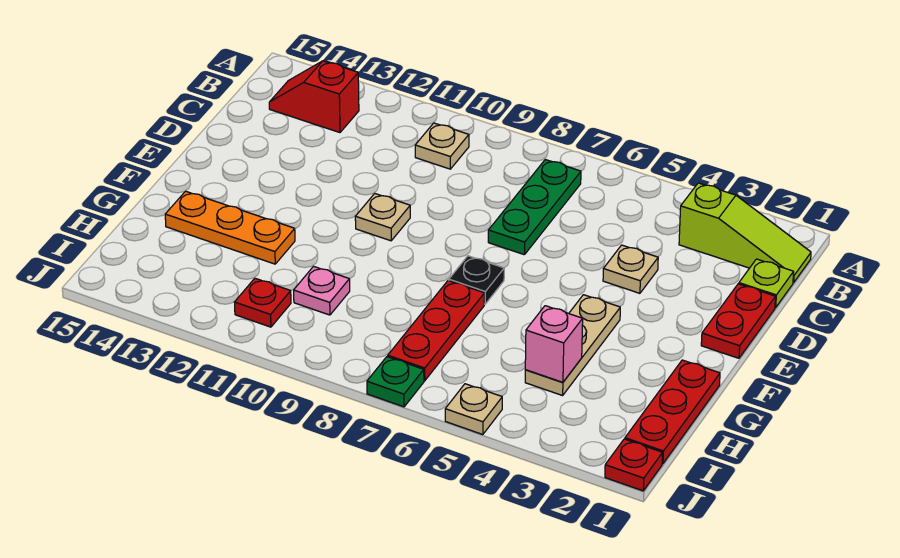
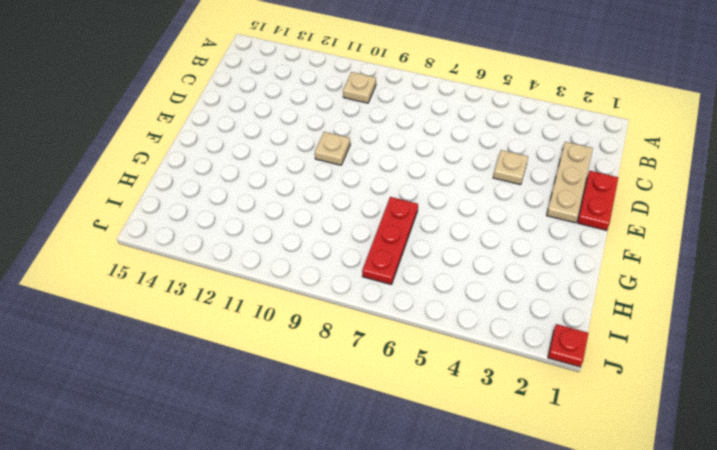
tan 1x3 plate [547,142,593,223] -> tan 1x3 plate moved to [525,295,620,396]
none -> lime 1x3 slope [679,183,811,283]
none -> green 1x3 plate [488,160,581,255]
none -> red 1x2 slope [269,61,359,133]

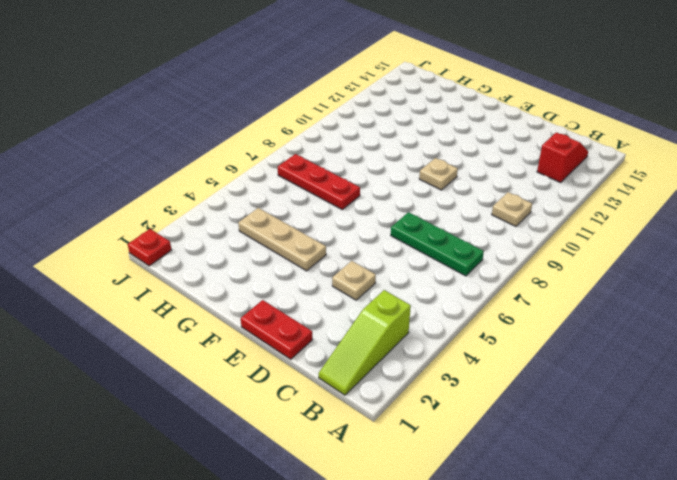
none -> lime 1x1 plate [739,259,794,308]
none -> black 1x1 plate [449,256,504,304]
none -> red 1x3 plate [625,360,720,464]

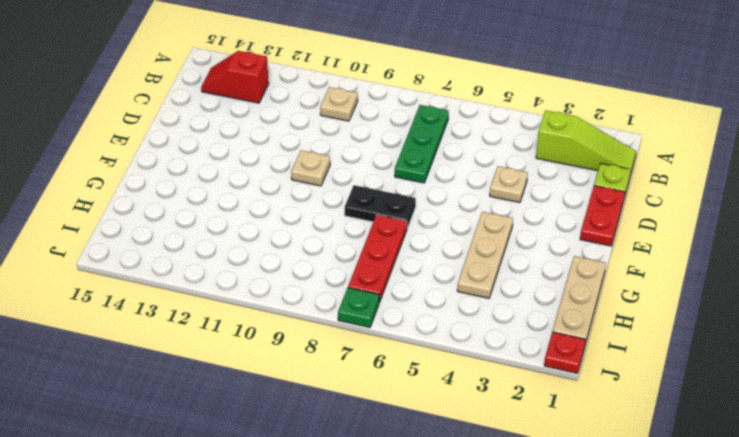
black 1x2 plate [345,185,416,228] -> black 1x1 plate [449,256,504,304]
tan 1x3 plate [553,256,606,344] -> red 1x3 plate [625,360,720,464]
none -> orange 1x3 plate [165,191,295,264]
none -> pink 1x1 plate [294,266,350,315]
none -> red 1x1 plate [234,278,291,327]

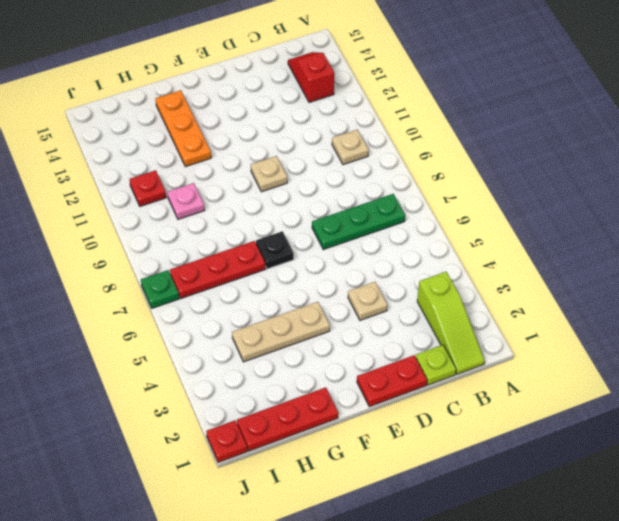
none -> tan 1x1 plate [445,384,502,435]
none -> pink 1x1 brick [525,306,583,382]

